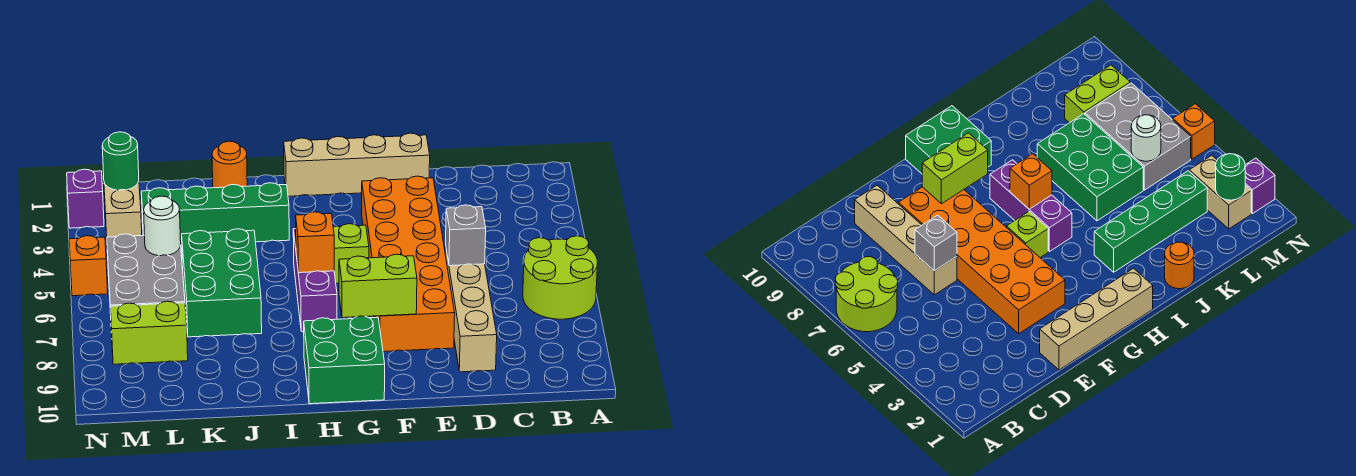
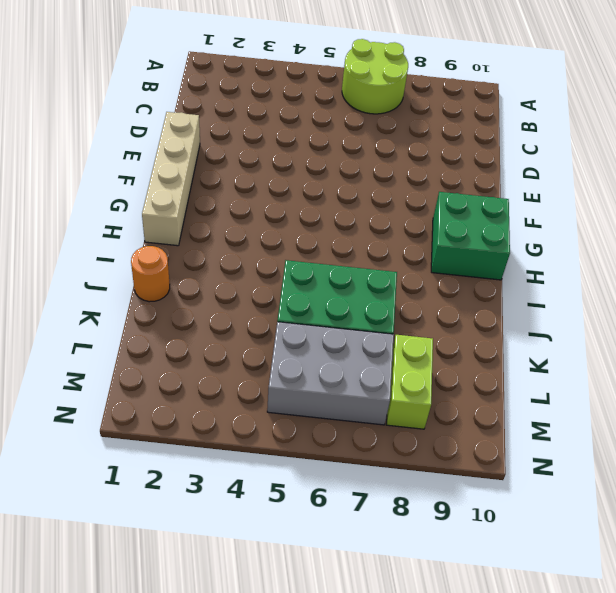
none -> tan 1x4 brick [445,247,497,372]
none -> orange 2x6 brick [362,176,455,352]
none -> lime 1x1 brick [333,224,369,283]

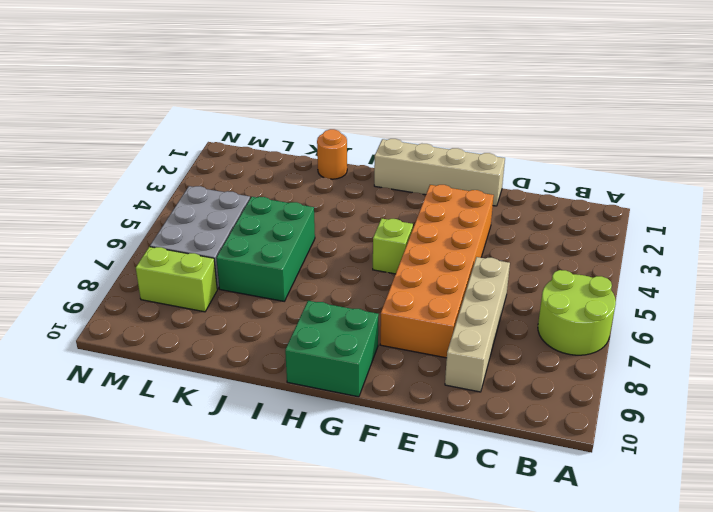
none -> purple 1x3 brick [293,229,337,332]
none -> green 1x4 brick [141,183,289,245]
none -> tan 1x2 brick [103,172,142,237]

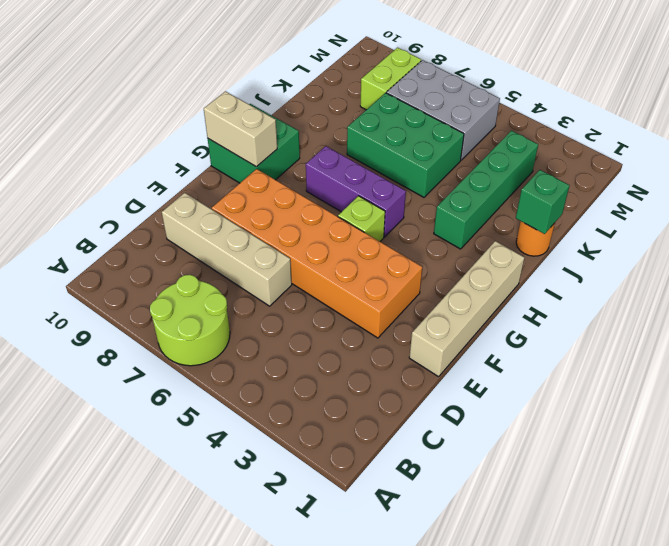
tan 1x2 brick [204,91,277,167] -> tan 1x2 brick moved to [103,172,142,237]
green 1x1 brick [516,170,570,234] -> none
none -> purple 1x1 brick [67,169,104,228]
none -> orange 1x1 brick [69,236,108,296]
none -> grey 1x1 brick [446,205,486,266]

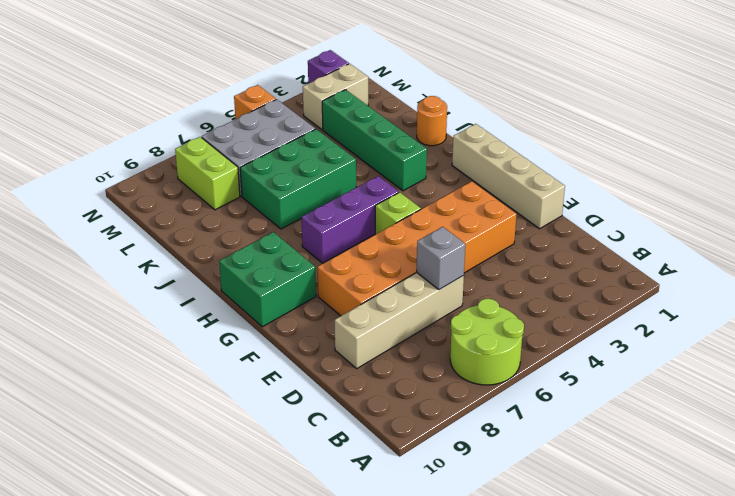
none -> lime 1x2 brick [339,254,417,318]
none -> orange 1x1 brick [296,212,334,273]
none -> white 1x1 round brick [144,196,181,256]

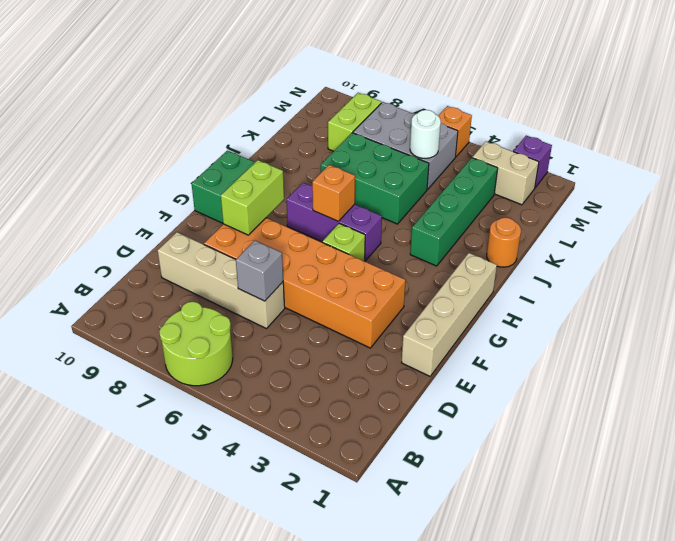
none -> green 1x1 round brick [102,132,139,190]

